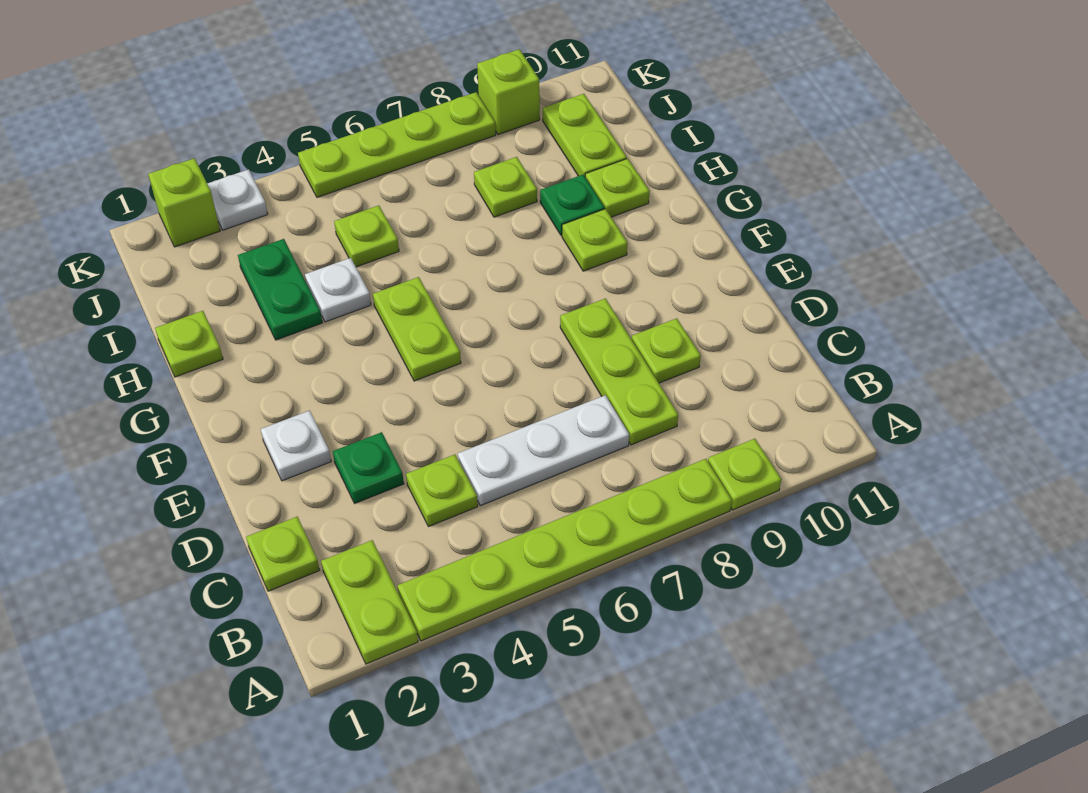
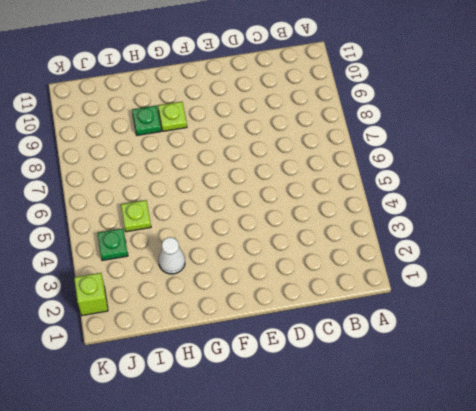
white 1x1 cone [159,237,185,274] -> green 1x2 plate [238,239,322,340]
green 1x1 plate [97,228,128,261] -> green 1x1 plate moved to [333,432,404,503]
none -> lime 1x2 plate [321,540,418,664]
none -> lime 1x6 plate [397,459,732,641]
none -> lime 1x1 plate [708,439,781,510]

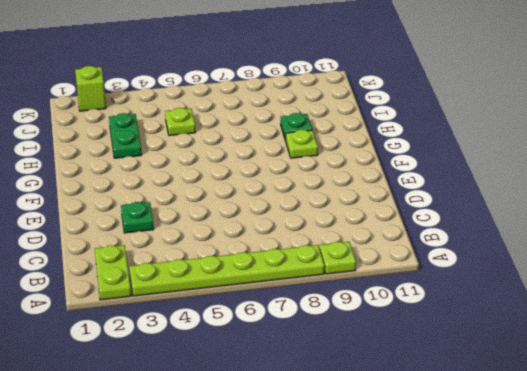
none -> lime 1x1 plate [246,517,320,591]
none -> lime 1x1 plate [406,455,478,527]
none -> white 1x3 plate [458,395,629,506]

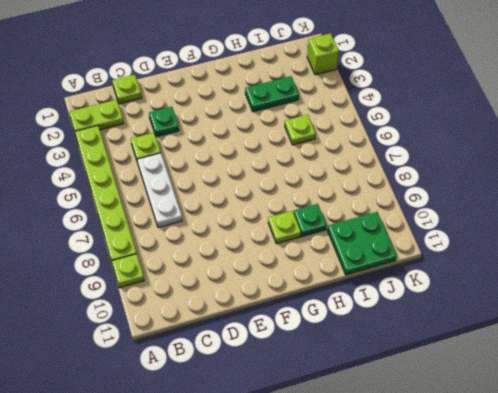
green 2x2 plate [328,212,397,275] -> lime 1x2 plate [543,94,627,176]
none -> lime 1x3 plate [560,298,678,445]
none -> lime 1x1 plate [632,318,701,383]
none -> white 1x1 plate [261,411,331,481]

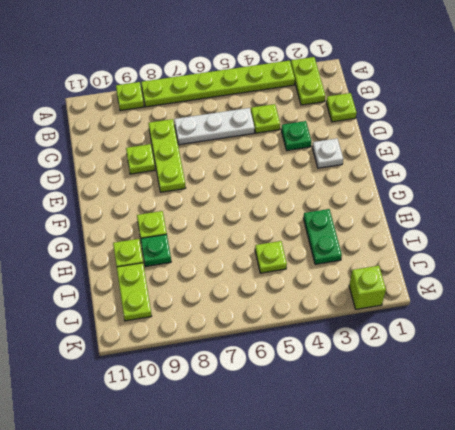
none -> lime 1x2 plate [373,277,461,381]
none -> lime 1x1 plate [155,311,223,377]
none -> white 1x1 plate [305,258,371,322]

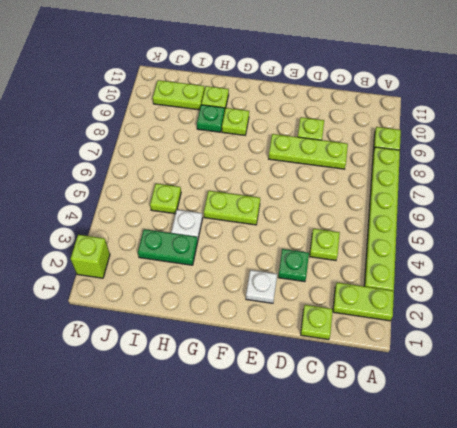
none -> white 1x3 plate [458,395,629,506]
none -> lime 1x1 plate [155,311,223,377]
none -> lime 1x1 plate [474,157,537,217]

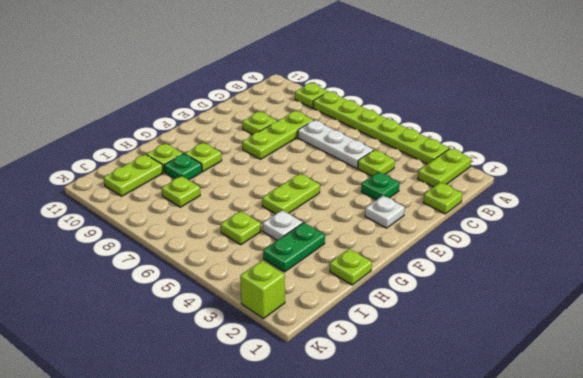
none -> white 1x1 plate [207,169,268,230]
none -> lime 1x4 plate [298,92,496,197]
none -> lime 1x1 brick [477,49,540,135]

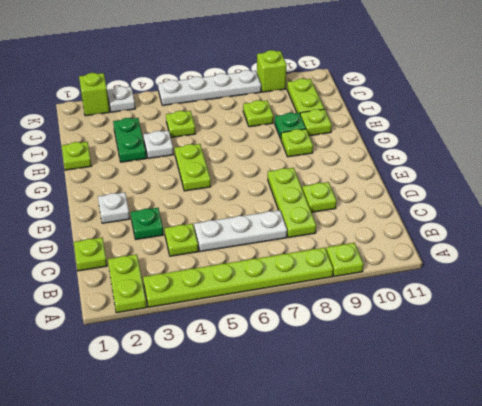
white 1x4 plate [158,70,261,105] -> lime 1x4 plate [298,92,496,197]

